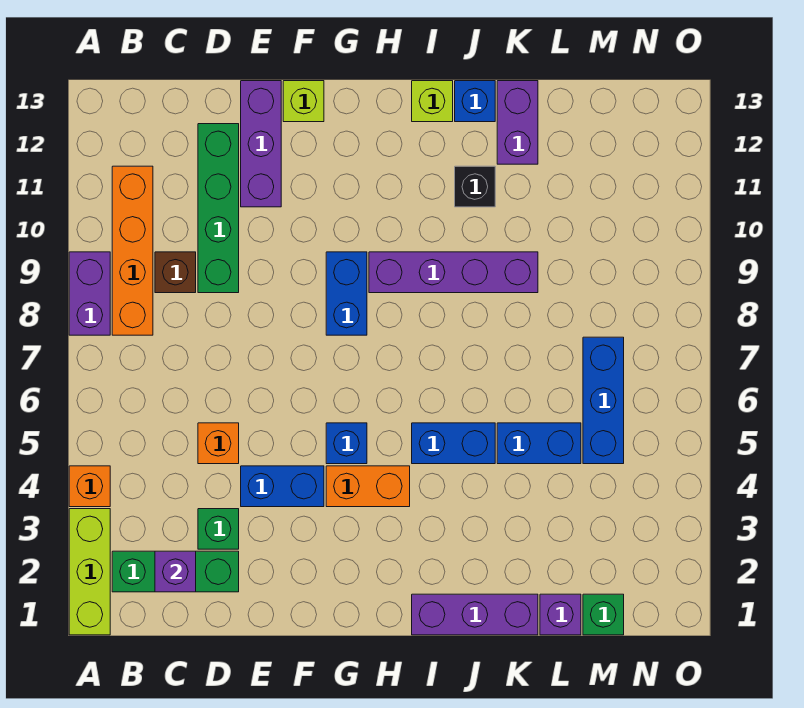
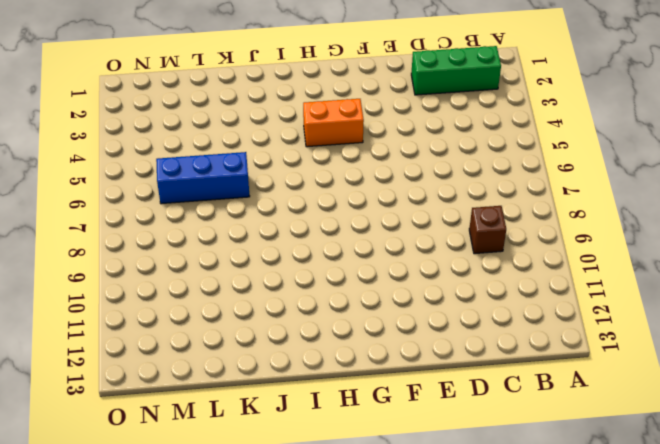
blue 1x3 brick [156,152,250,204] -> blue 1x3 brick turned to [583,337,624,464]
none -> lime 1x3 brick [69,509,110,635]
none -> orange 1x1 brick [69,466,110,507]
none -> purple 1x2 brick [69,252,110,335]

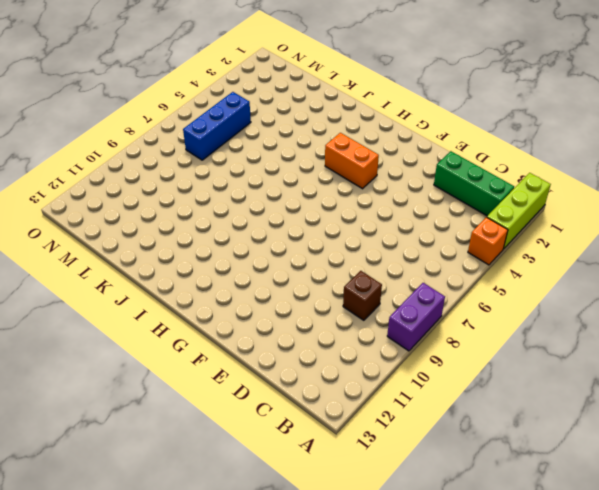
none -> orange 1x4 brick [112,166,153,335]
none -> green 1x1 brick [198,509,239,549]
none -> orange 1x1 brick [198,423,239,464]

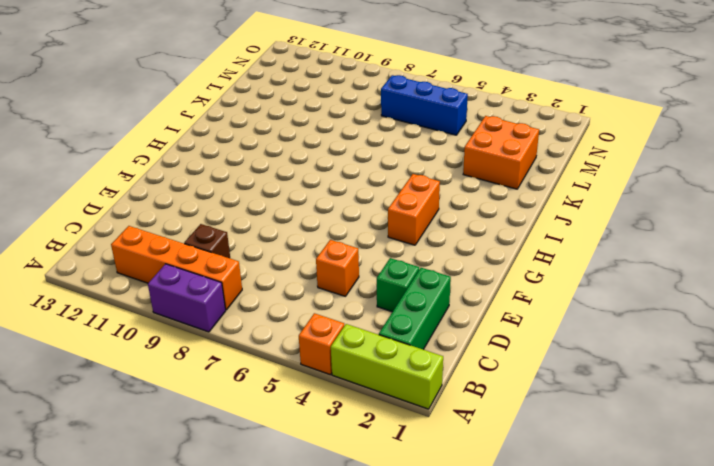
orange 2x2 brick [463,116,539,189] -> none
none -> green 1x4 brick [198,124,239,293]
none -> blue 1x2 brick [241,466,324,507]
none -> purple 1x3 brick [241,81,281,207]

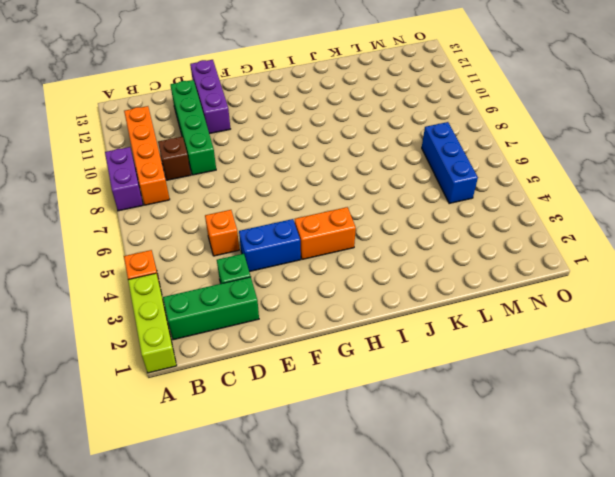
none -> lime 1x1 brick [283,81,324,122]
none -> blue 1x1 brick [326,423,367,464]
none -> blue 1x2 brick [326,252,367,335]

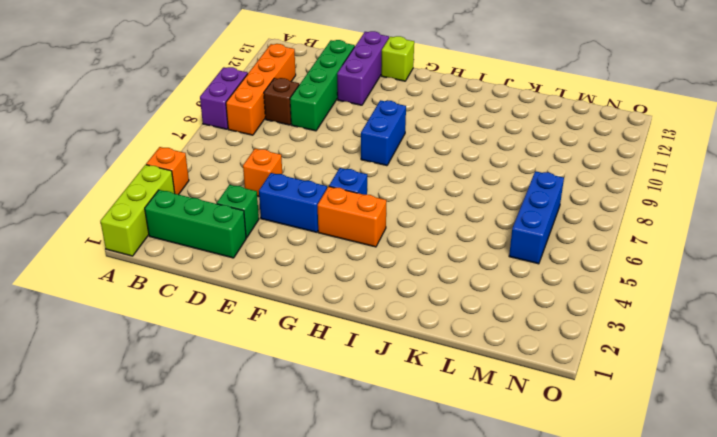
none -> purple 1x4 brick [369,252,538,293]
none -> purple 1x3 brick [412,594,538,635]
none -> blue 1x2 brick [412,423,495,464]

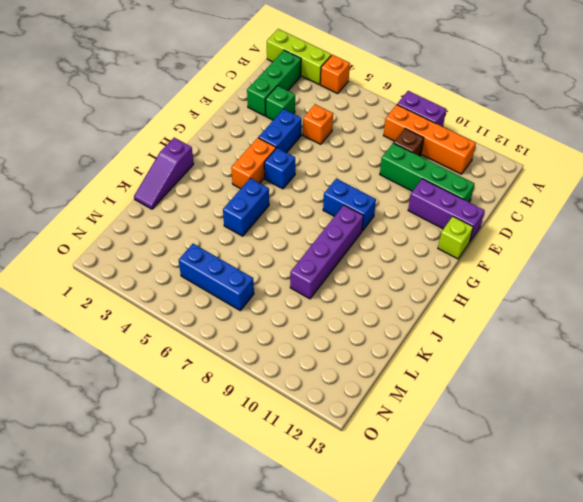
purple 1x3 slope [134,138,194,209] -> purple 1x3 brick [412,594,538,635]
none -> lime 1x1 brick [412,81,453,122]
none -> black 1x1 brick [455,166,495,207]
none -> blue 1x1 brick [455,81,495,122]

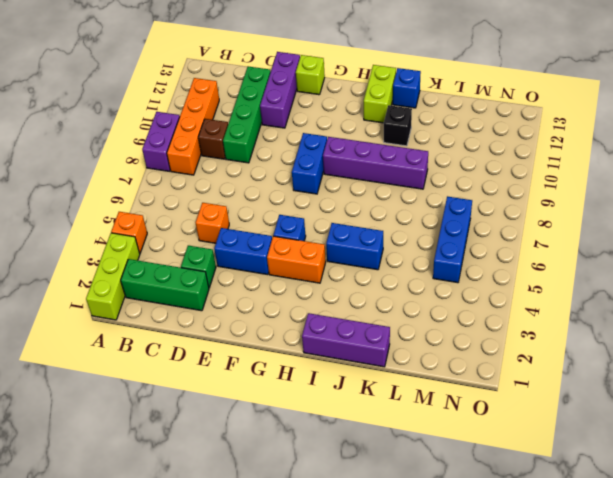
lime 1x2 brick [364,65,396,123] -> lime 1x1 brick [412,81,453,122]
none -> blue 1x2 brick [497,423,581,464]
none -> purple 1x2 brick [497,81,538,164]
none -> purple 1x1 brick [540,594,581,635]

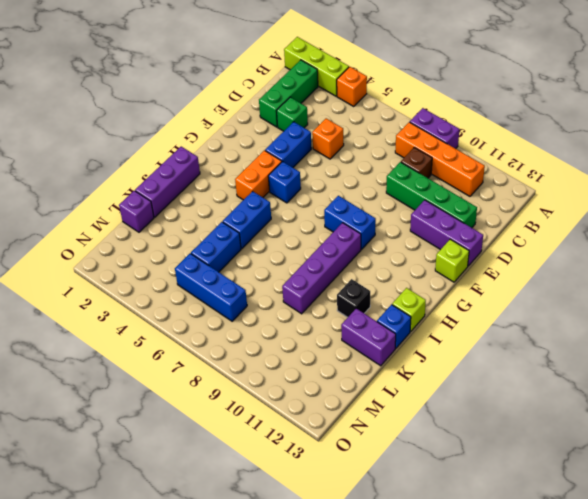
none -> green 1x1 brick [583,594,624,635]
none -> purple 1x1 brick [155,551,196,592]

